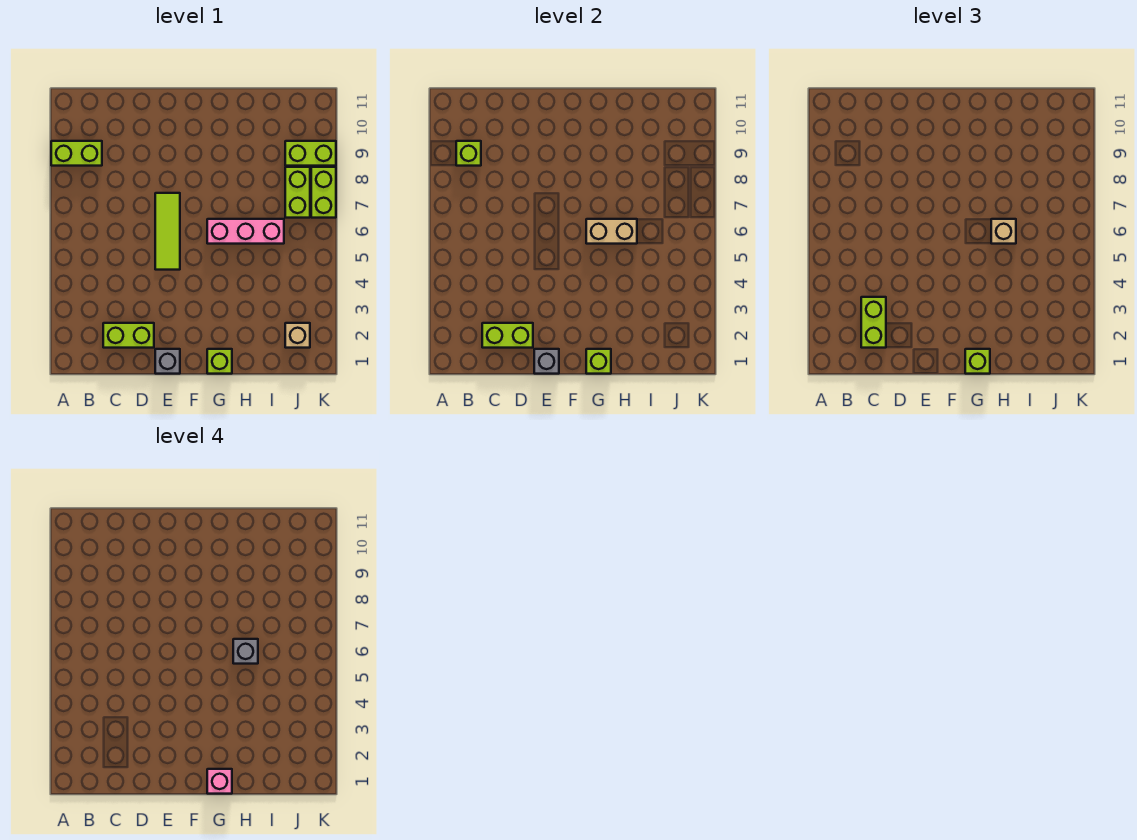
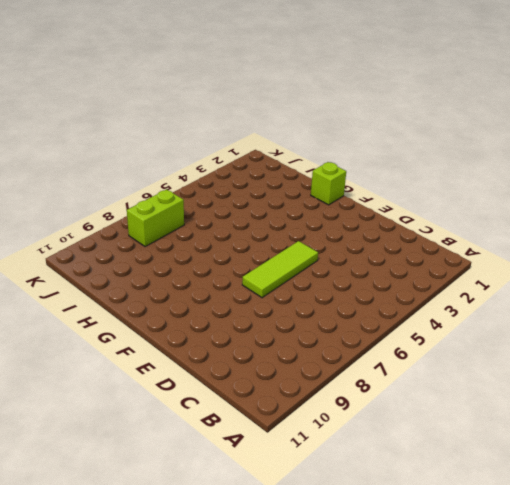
none -> lime 1x2 brick [51,141,102,166]
none -> lime 1x2 brick [103,323,154,348]
none -> grey 1x1 brick [155,349,180,374]

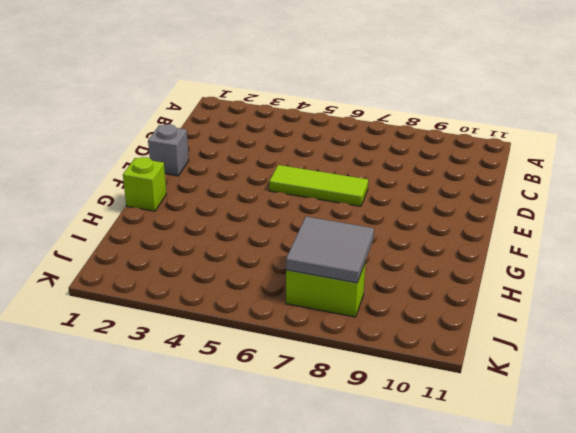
grey 2x2 tile [286,217,374,283] -> none
none -> lime 1x2 brick [51,141,102,166]
none -> lime 1x2 brick [103,323,154,348]
none -> pink 1x3 brick [207,219,284,244]

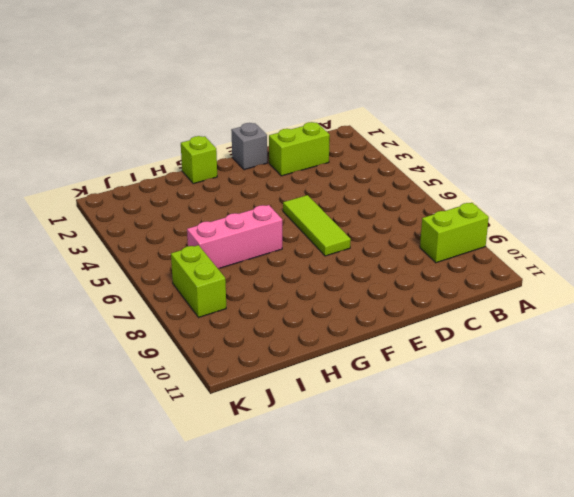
none -> tan 1x1 brick [285,323,310,348]
none -> lime 1x2 brick [285,141,336,166]
none -> lime 1x2 brick [311,167,336,218]

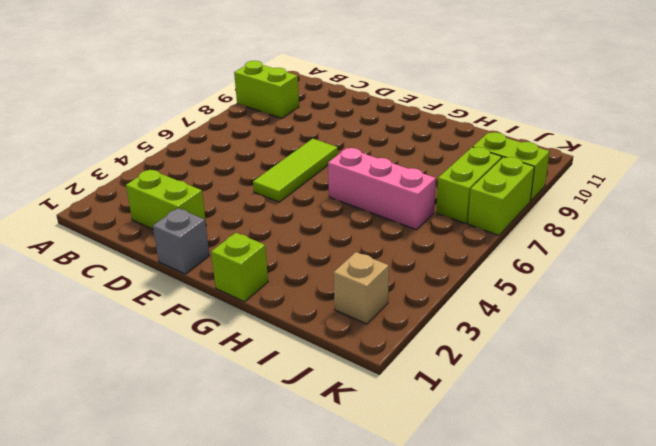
none -> lime 1x1 brick [456,141,481,166]
none -> lime 1x2 brick [482,323,533,348]
none -> grey 1x1 brick [534,349,559,374]

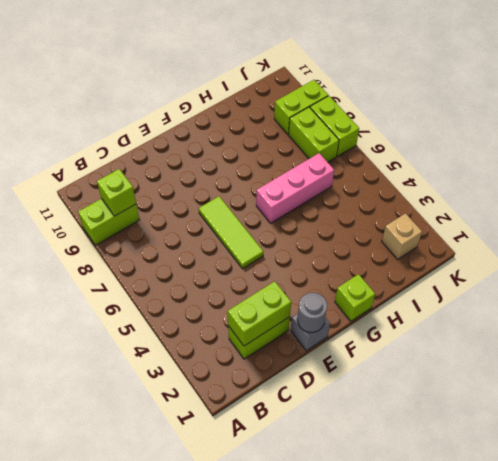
grey 1x1 round brick [297,293,327,333] -> grey 1x1 brick [534,349,559,374]
none -> lime 1x1 brick [586,349,611,374]
none -> tan 1x2 brick [586,219,637,244]
none -> lime 1x2 brick [861,297,886,348]

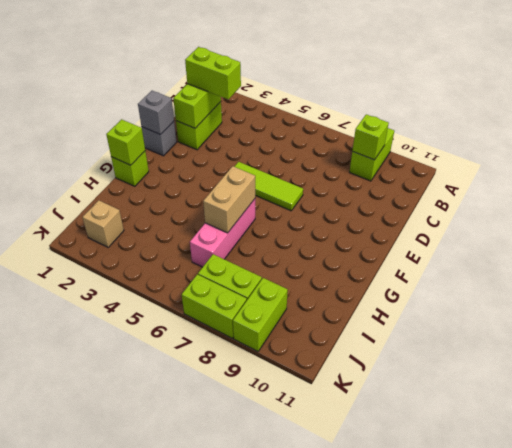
none -> lime 1x1 brick [965,349,990,374]
none -> tan 1x1 brick [991,219,1016,244]
none -> pink 1x1 brick [207,769,232,794]

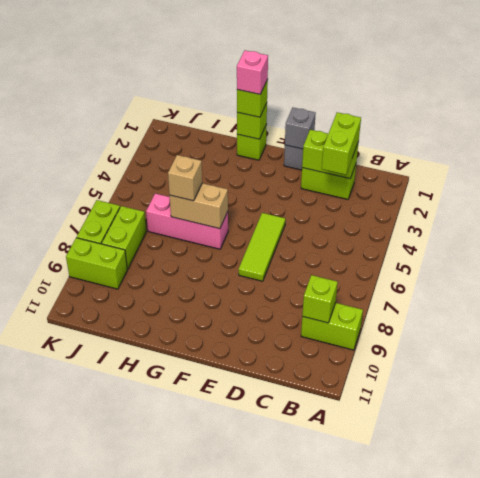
none -> tan 1x1 brick [285,323,310,348]
none -> grey 1x1 brick [233,639,258,664]

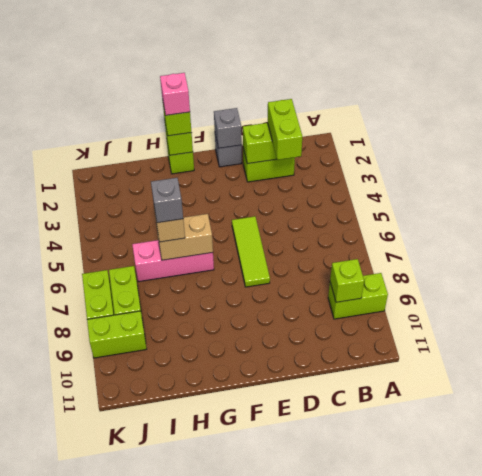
none -> tan 1x1 brick [285,323,310,348]

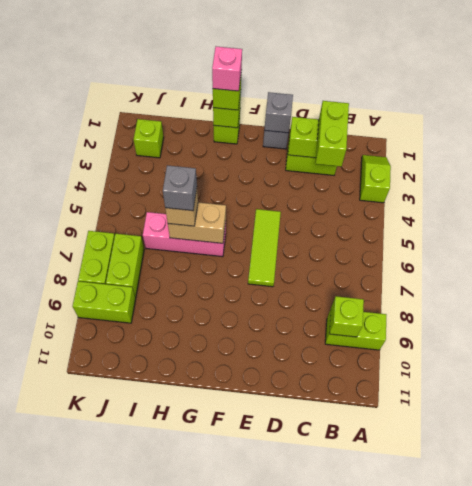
lime 1x2 slope [360,155,391,203] -> none
lime 1x1 brick [134,119,164,158] -> tan 1x1 brick [285,323,310,348]

